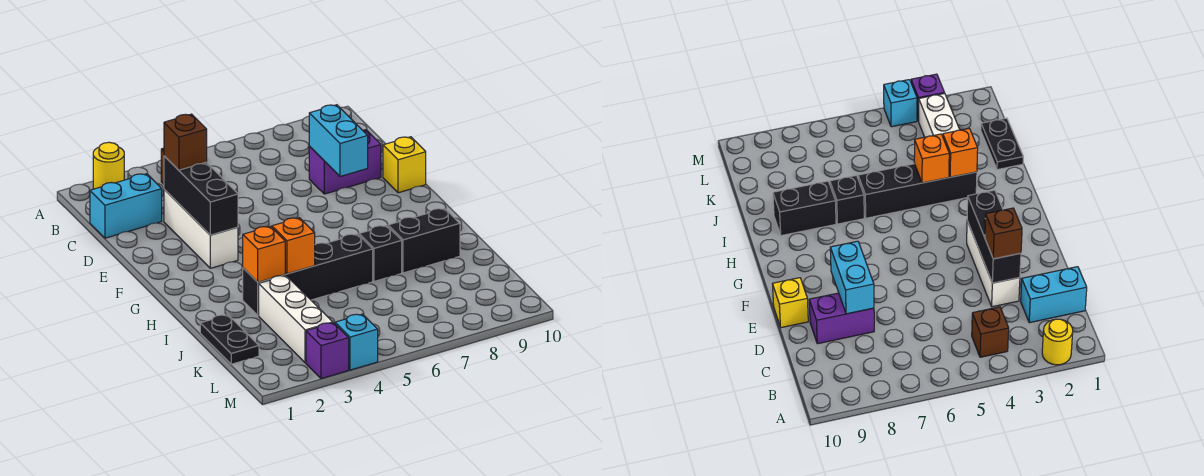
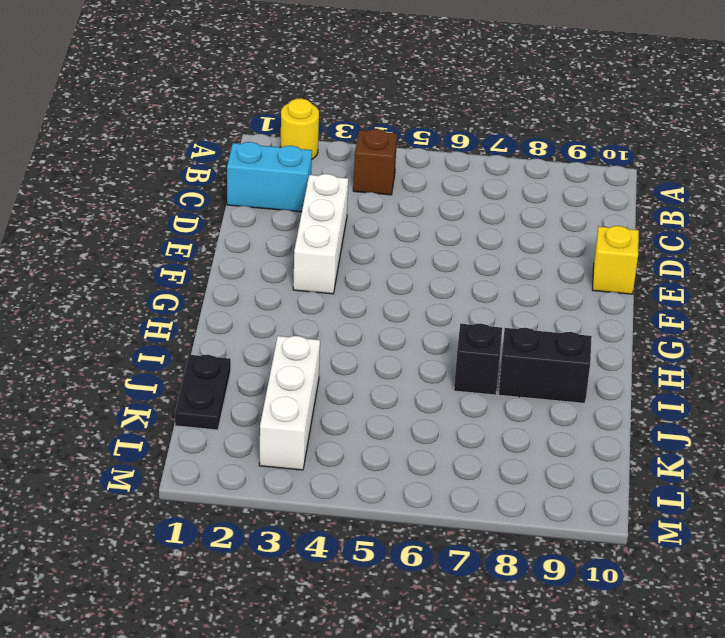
none -> purple 1x2 brick [309,130,381,194]
none -> black 1x4 brick [243,234,373,316]
none -> purple 1x1 brick [306,323,349,379]

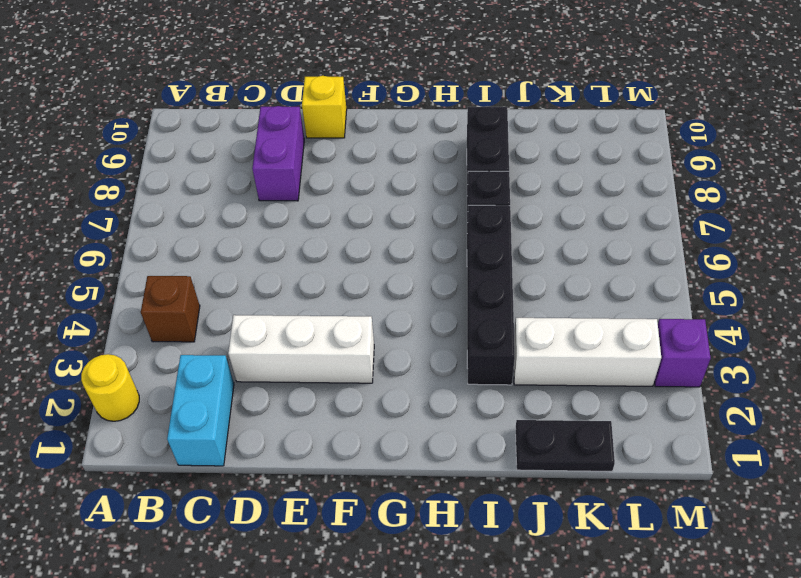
none -> cyan 1x1 brick [335,314,378,370]
none -> black 1x3 brick [164,156,238,235]
none -> cyan 1x2 brick [309,105,368,176]

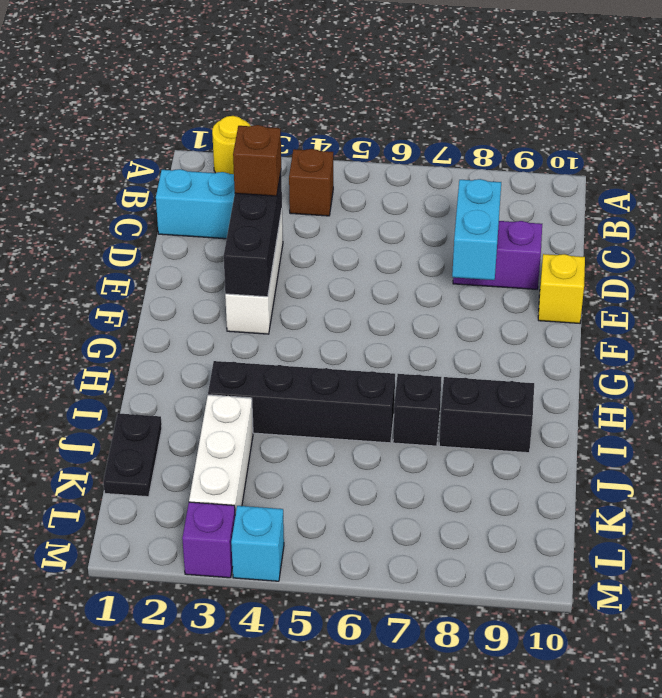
none -> orange 1x1 brick [243,226,285,282]
none -> orange 1x1 brick [272,218,315,274]

